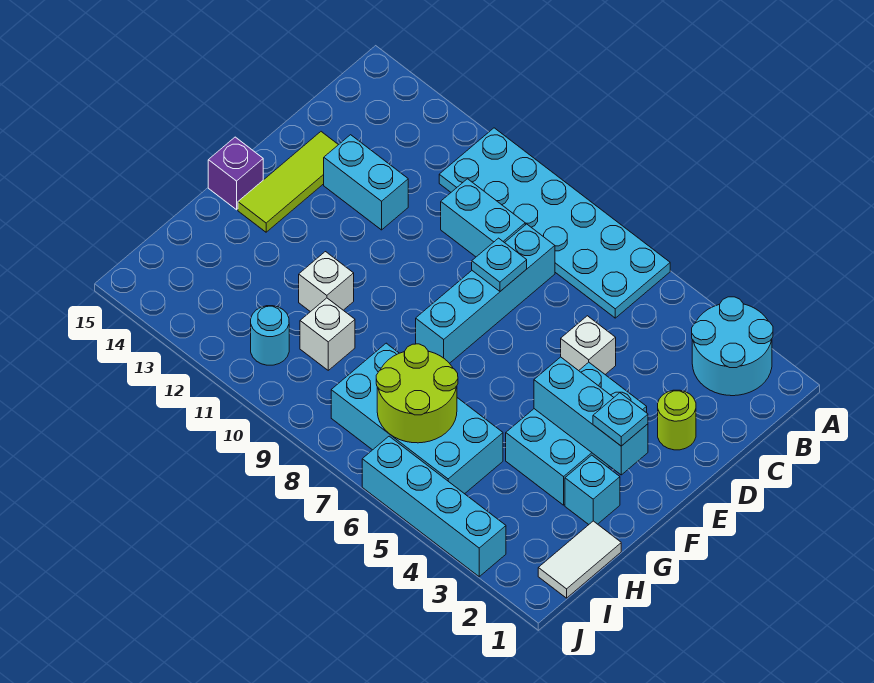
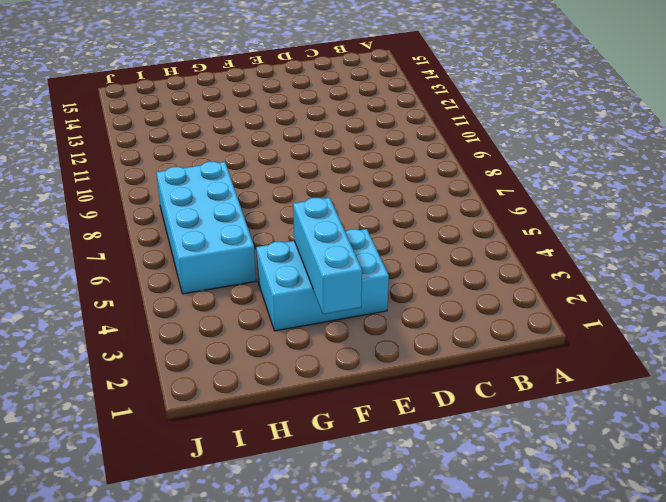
none -> cyan 2x2 round brick [692,297,773,396]
none -> cyan 2x6 plate [439,128,670,318]
none -> cyan 1x4 brick [416,224,555,363]

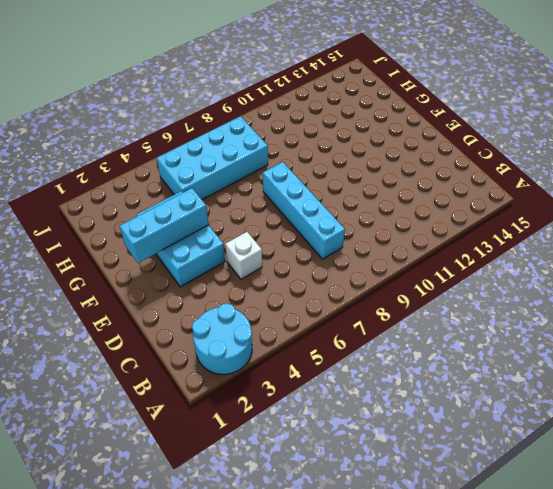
none -> cyan 2x6 plate [439,128,670,318]
none -> cyan 1x2 brick [441,179,525,257]
none -> lime 1x1 round brick [658,390,696,450]

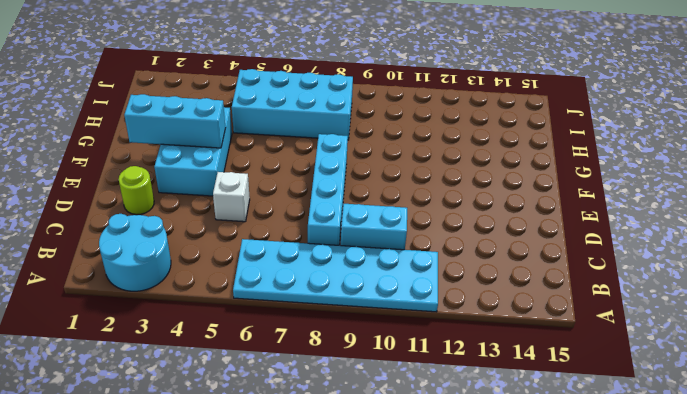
none -> cyan 1x2 brick [324,135,408,230]
none -> lime 1x3 tile [238,132,338,232]
none -> purple 1x1 brick [208,137,263,210]

